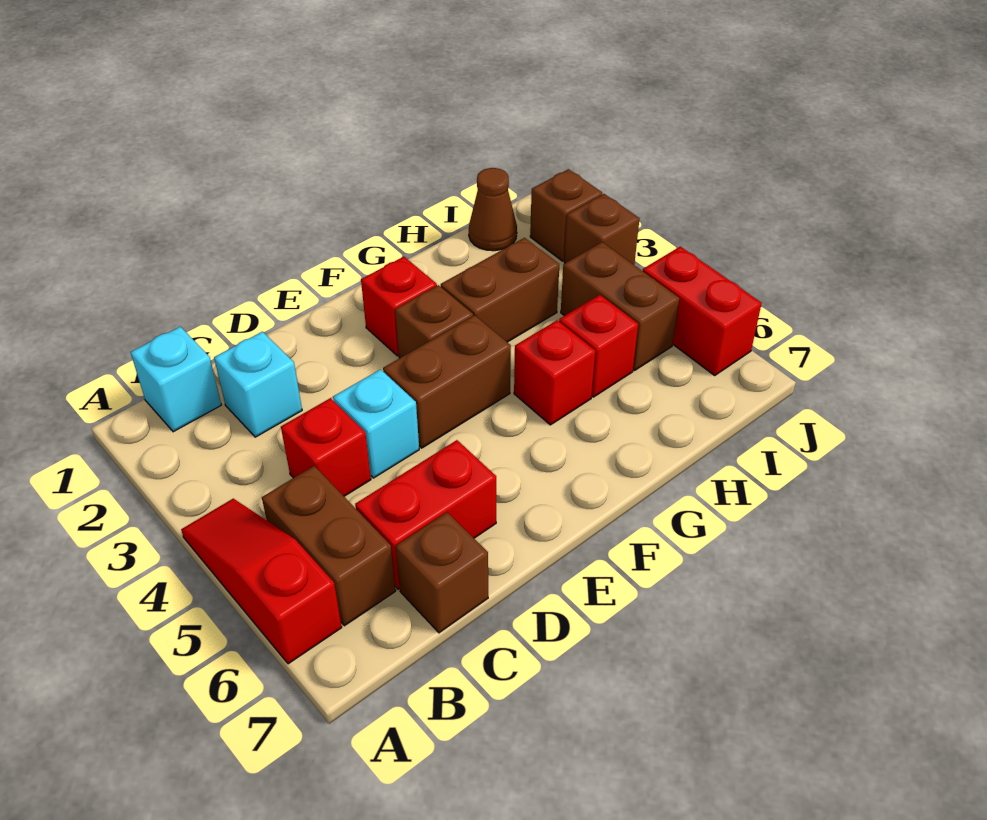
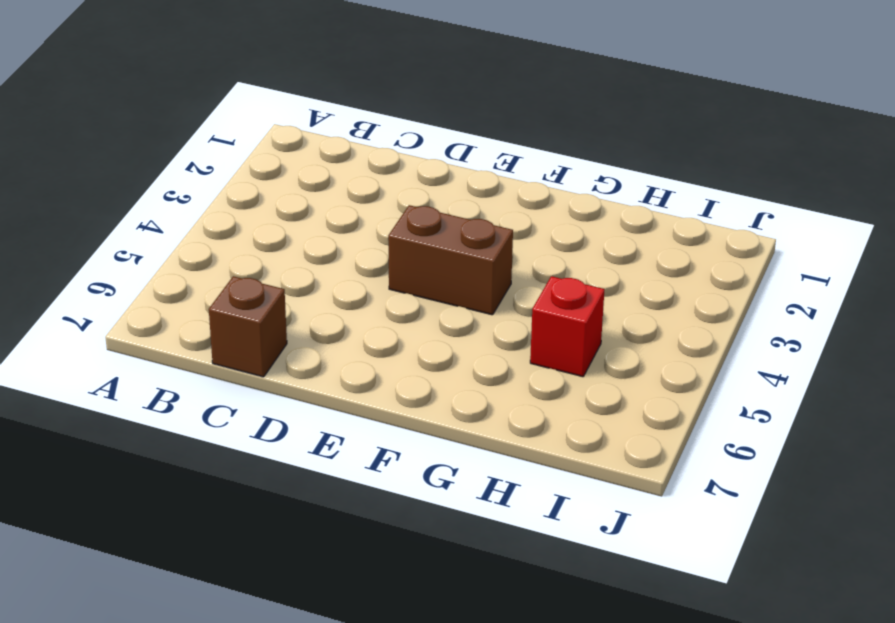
none -> red 1x3 slope [181,499,342,664]
none -> cyan 1x1 brick [131,326,221,432]
none -> brown 1x2 brick [262,466,396,626]

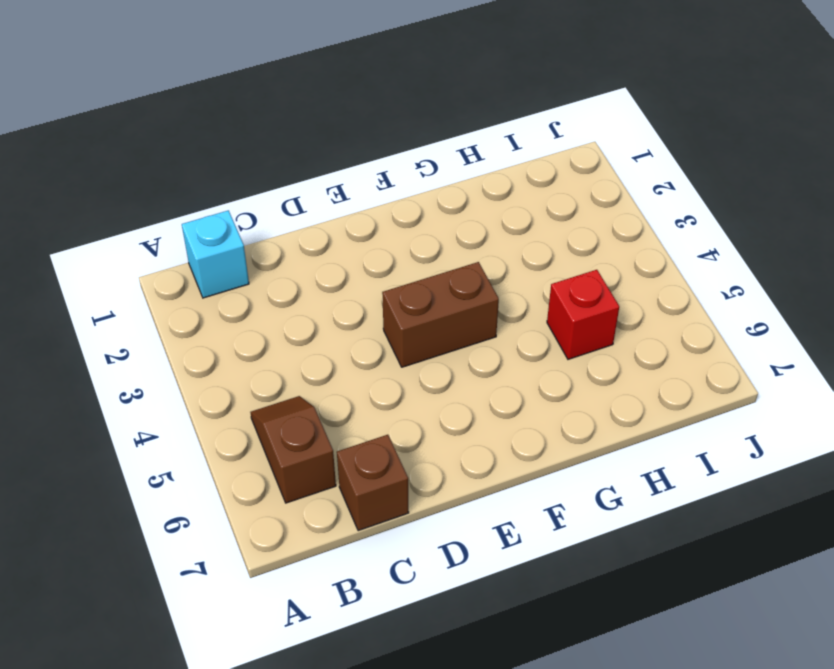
brown 1x2 slope [250,396,336,503] -> brown 1x2 brick [262,466,396,626]
none -> red 1x3 slope [181,499,342,664]
none -> cyan 1x1 brick [214,332,302,437]
none -> red 1x1 brick [281,398,371,496]

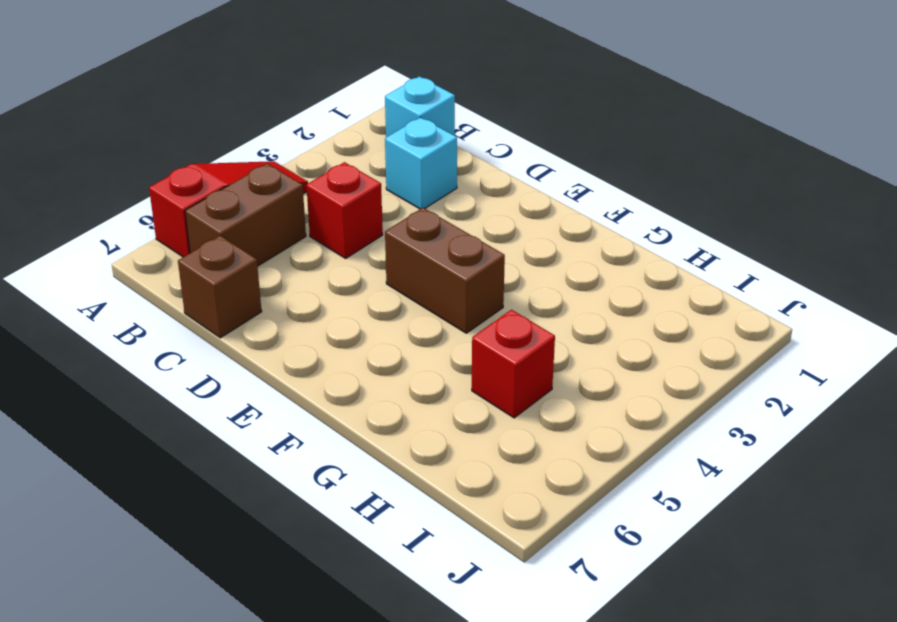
none -> red 1x2 brick [355,440,496,589]
none -> cyan 1x1 brick [333,369,419,478]
none -> red 1x1 brick [361,257,437,356]

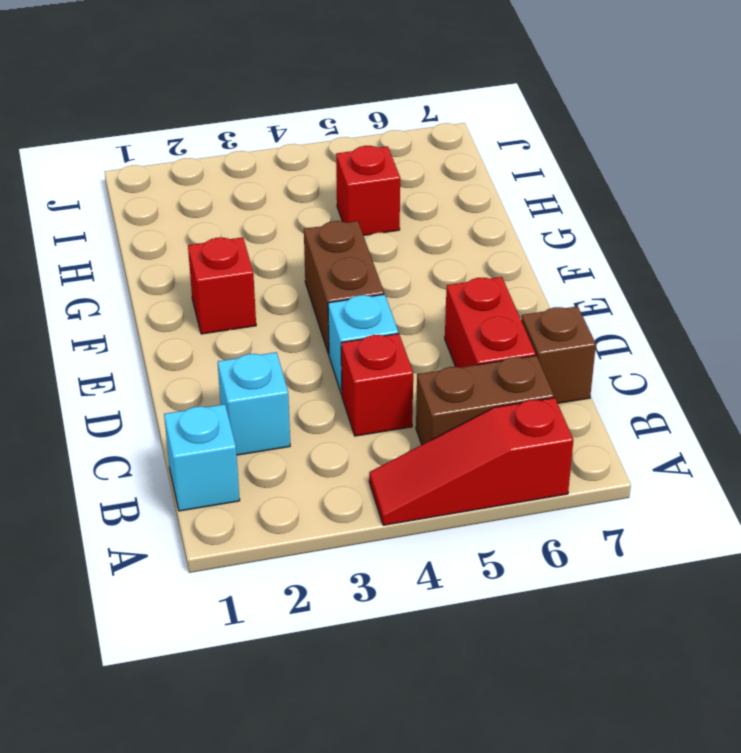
none -> brown 1x1 brick [395,285,473,358]
none -> brown 1x2 brick [441,238,559,342]
none -> red 1x1 brick [514,320,595,425]

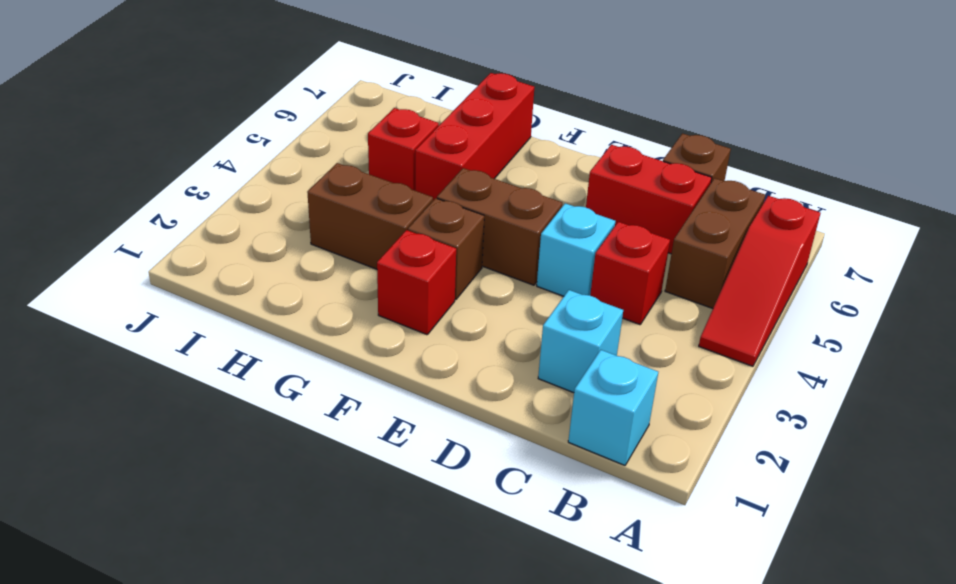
red 1x3 brick [415,73,534,200] -> red 1x1 brick [514,320,595,425]
none -> brown 1x1 cone [469,168,517,251]
none -> brown 1x2 brick [561,242,679,371]
none -> brown 1x1 brick [530,169,602,261]

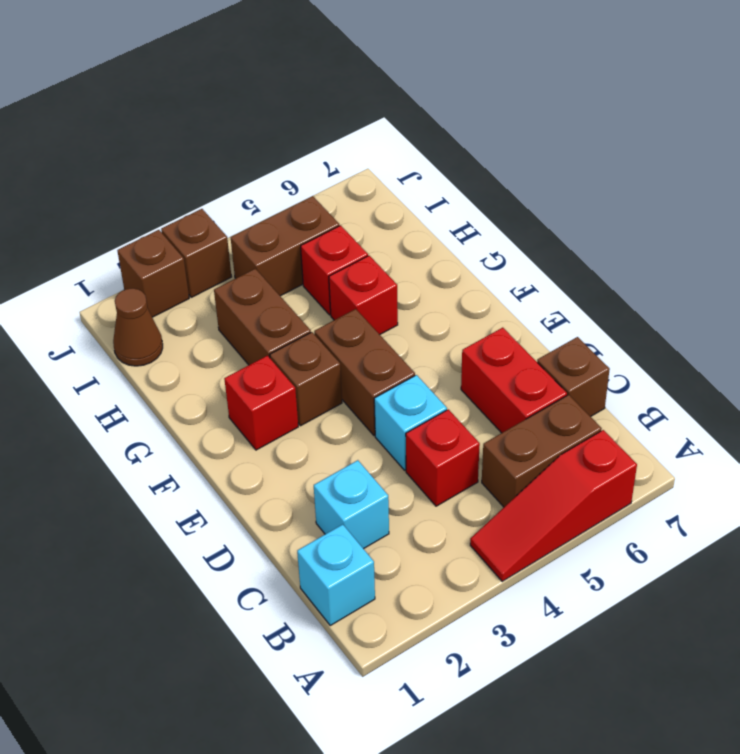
none -> red 1x2 brick [643,247,762,375]

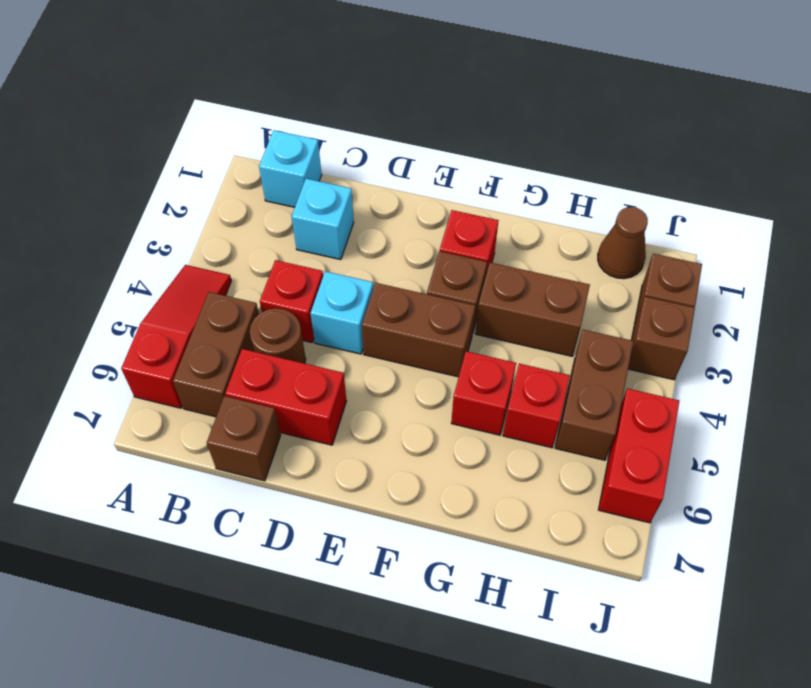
brown 1x1 round brick [250,308,306,363] -> none

